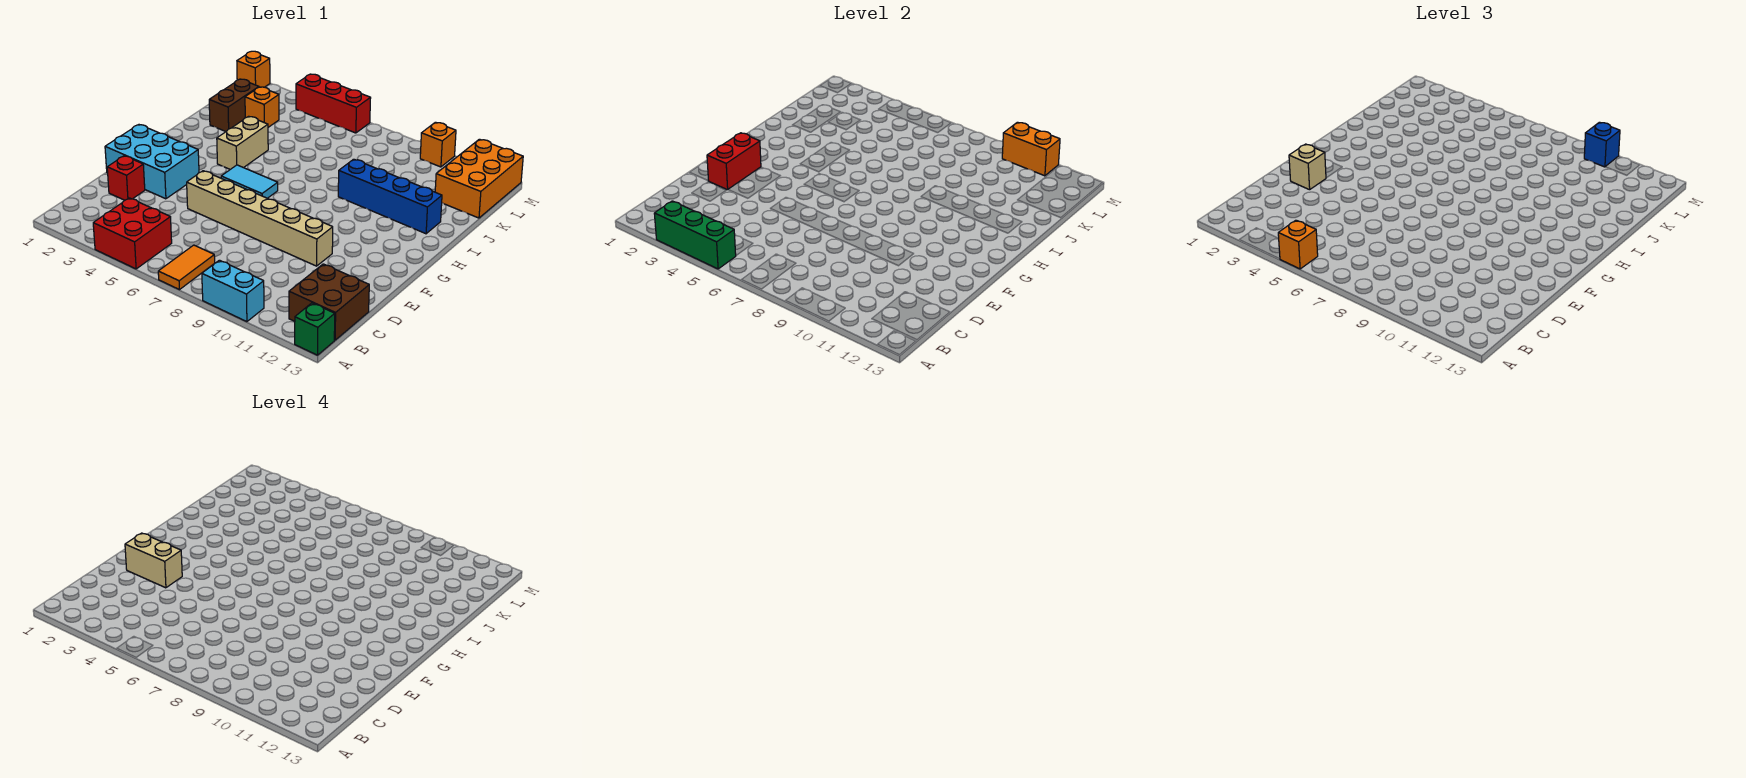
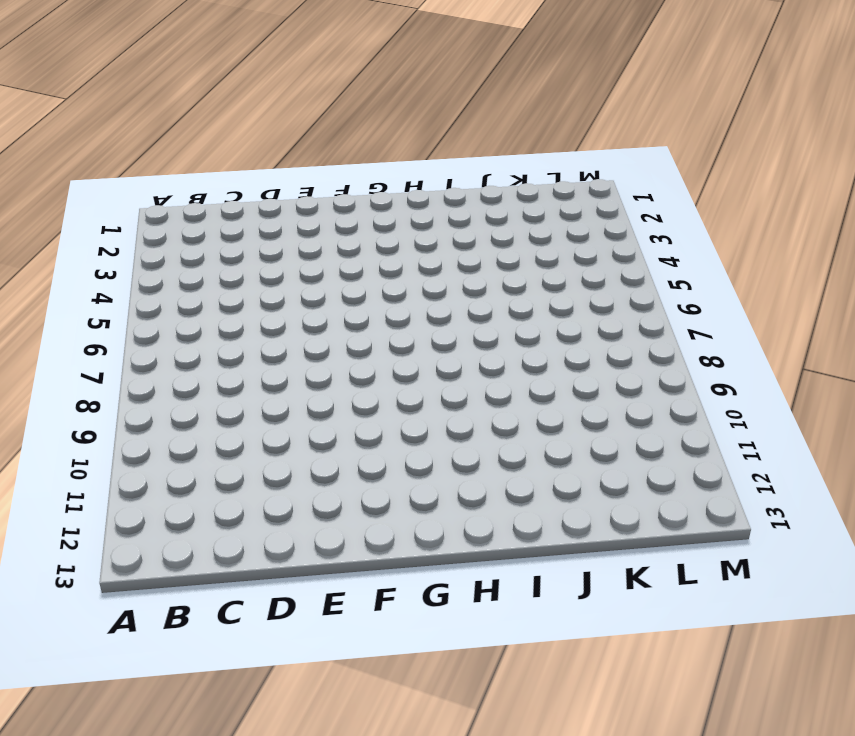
none -> red 2x2 brick [93,198,172,269]
none -> orange 1x2 tile [158,245,215,290]
none -> cyan 1x2 brick [202,260,264,322]

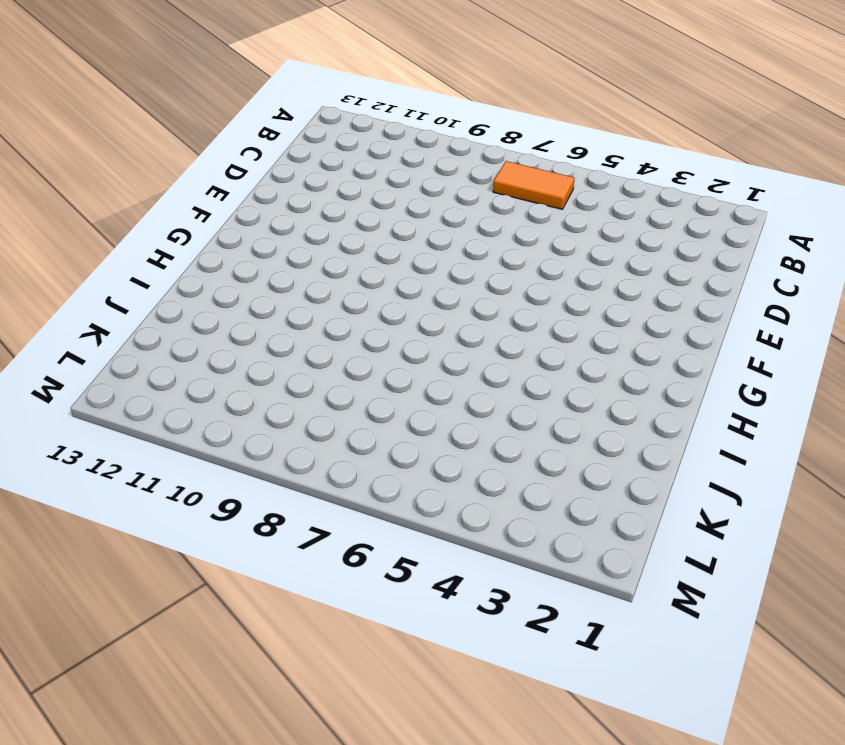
orange 1x2 tile [493,161,575,209] -> orange 1x2 tile turned to [158,245,215,290]
none -> red 2x2 brick [93,198,172,269]
none -> cyan 1x2 brick [202,260,264,322]
none -> green 1x1 brick [295,303,335,355]

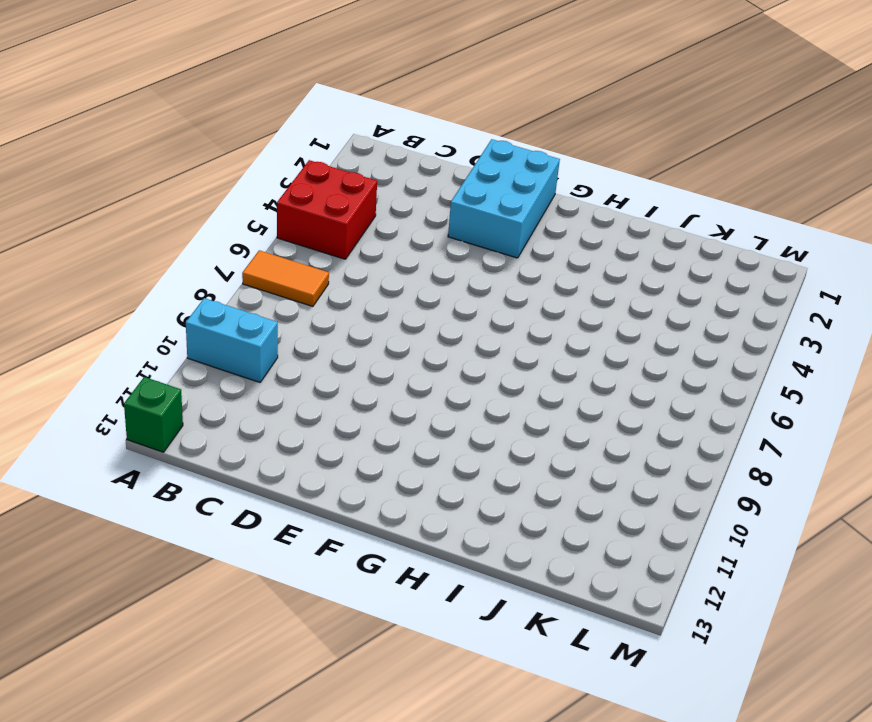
cyan 1x2 brick [186,298,278,382] -> cyan 1x2 brick turned to [202,260,264,322]
none -> brown 2x2 brick [289,264,369,340]
none -> red 1x1 brick [107,156,145,200]
none -> tan 1x6 brick [187,171,333,266]

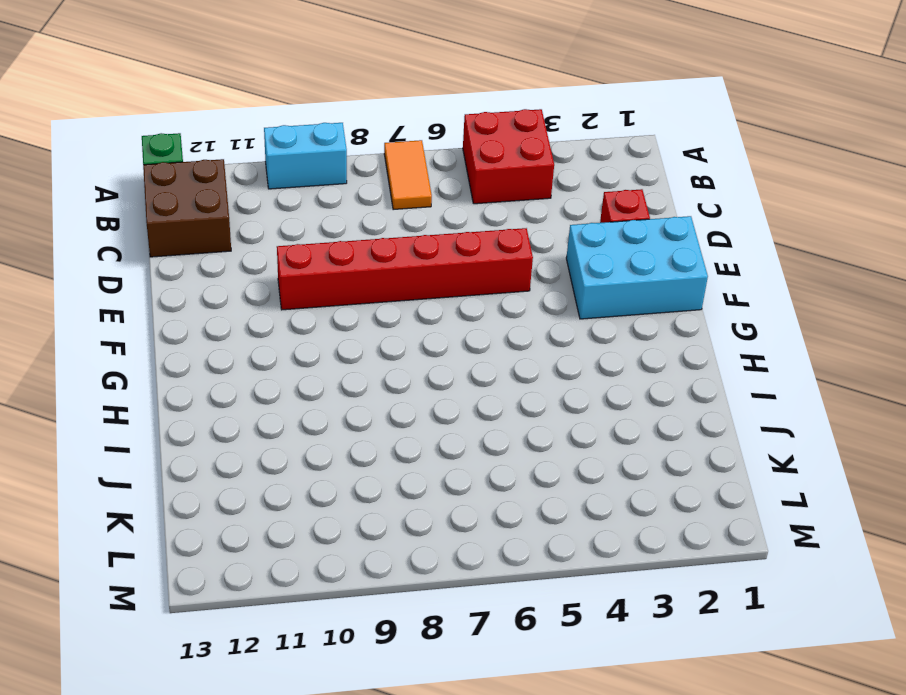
red 1x6 brick [277,228,533,310] -> tan 1x6 brick [187,171,333,266]
none -> cyan 1x2 tile [221,165,278,198]
none -> tan 1x2 brick [217,116,268,169]
none -> blue 1x4 brick [338,159,442,234]

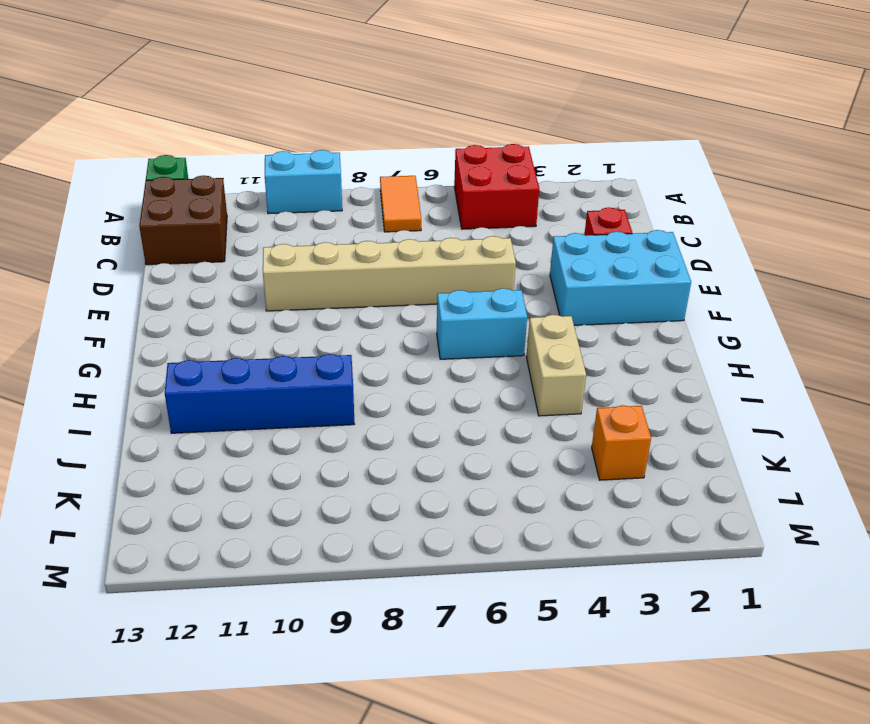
cyan 1x2 brick [437,288,527,359] -> cyan 1x2 tile [221,165,278,198]
none -> brown 1x2 brick [209,79,259,132]
none -> orange 2x3 brick [435,139,523,218]
none -> orange 1x1 brick [237,51,270,87]

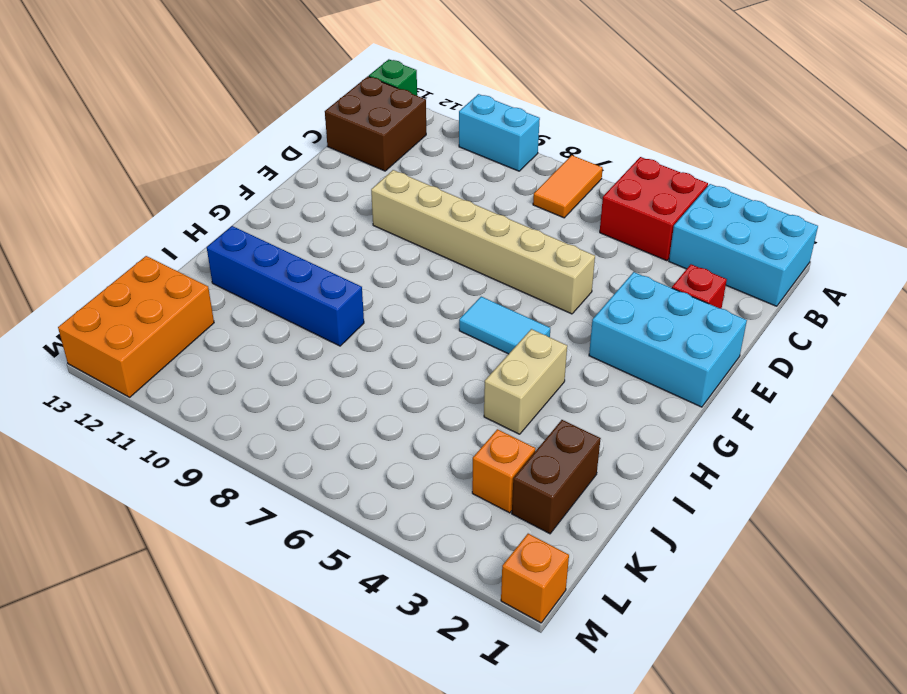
cyan 2x3 brick [669,184,818,306] -> none
none -> red 1x3 brick [296,74,371,133]
none -> orange 1x1 brick [420,122,456,167]
none -> green 1x3 brick [654,201,736,269]

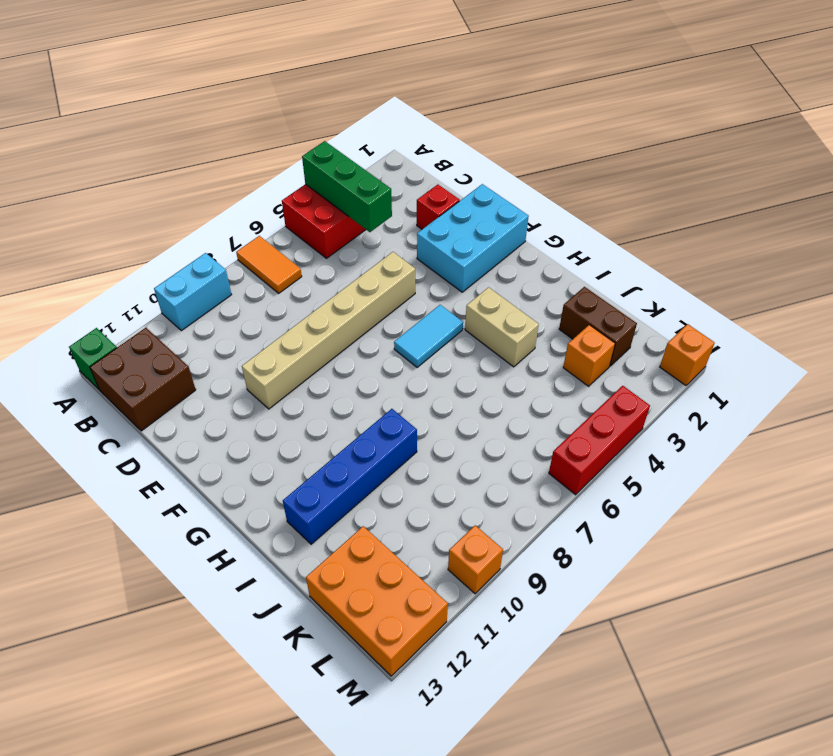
green 1x3 brick [302,141,392,232] -> green 1x3 brick turned to [654,201,736,269]
none -> red 1x2 brick [707,133,761,190]
none -> orange 1x2 brick [1002,122,1060,176]
none -> orange 1x1 brick [1278,220,1318,269]

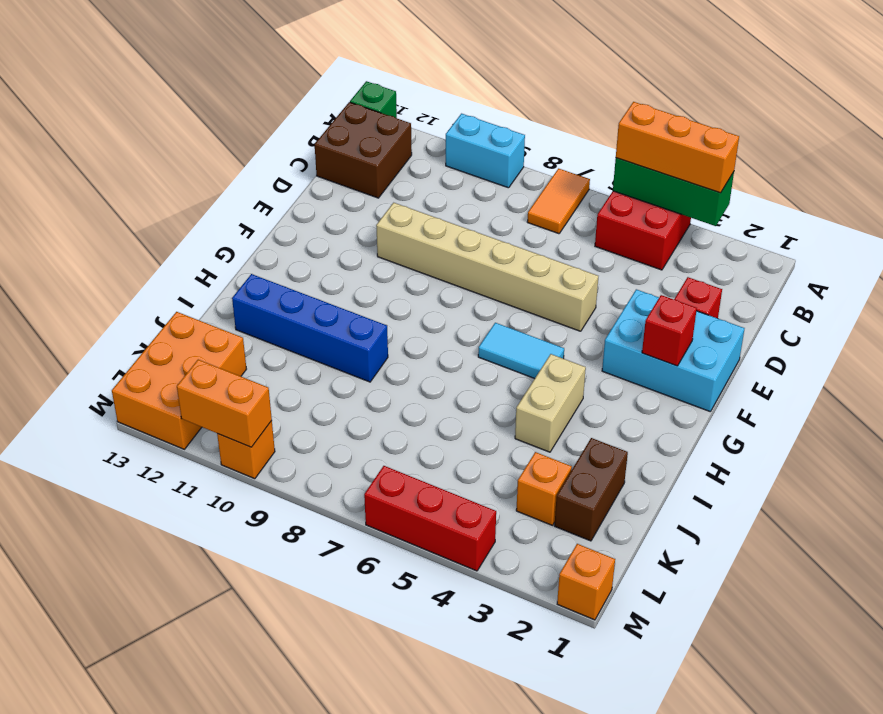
orange 1x3 brick [616,102,739,193] -> orange 1x1 brick [1278,220,1318,269]
red 1x1 brick [642,295,697,366] -> red 1x2 brick [707,133,761,190]
none -> tan 1x1 brick [1289,144,1326,190]
none -> blue 1x1 brick [1584,122,1620,167]
none -> tan 1x2 brick [125,533,182,588]

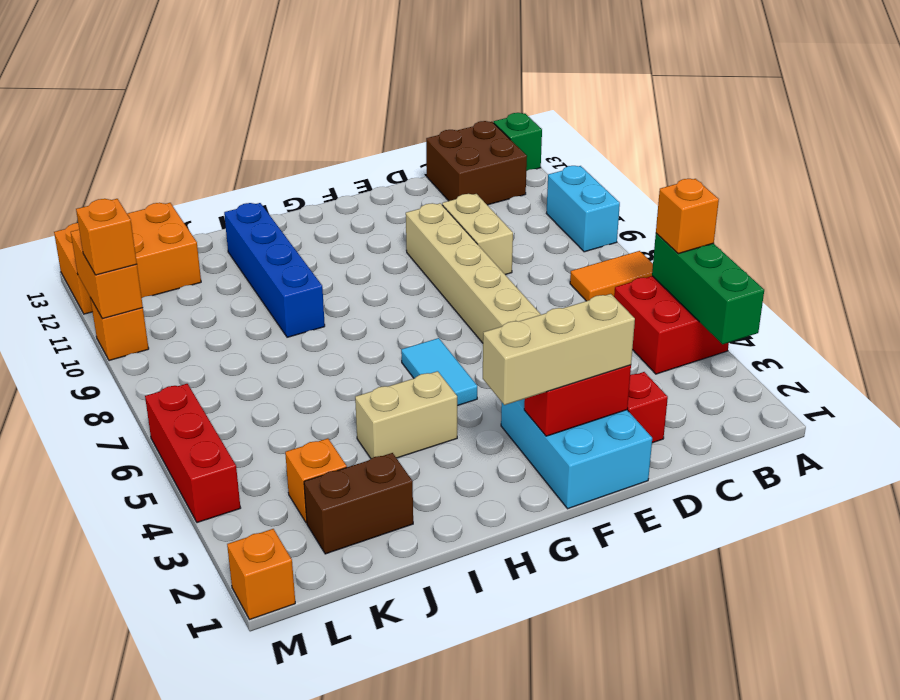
tan 1x2 brick [442,194,513,275] -> tan 1x2 brick moved to [125,533,182,588]
tan 1x3 brick [483,294,635,405] -> tan 1x1 brick [1289,144,1326,190]
orange 1x1 brick [76,199,137,275] -> blue 1x1 brick [1584,122,1620,167]

